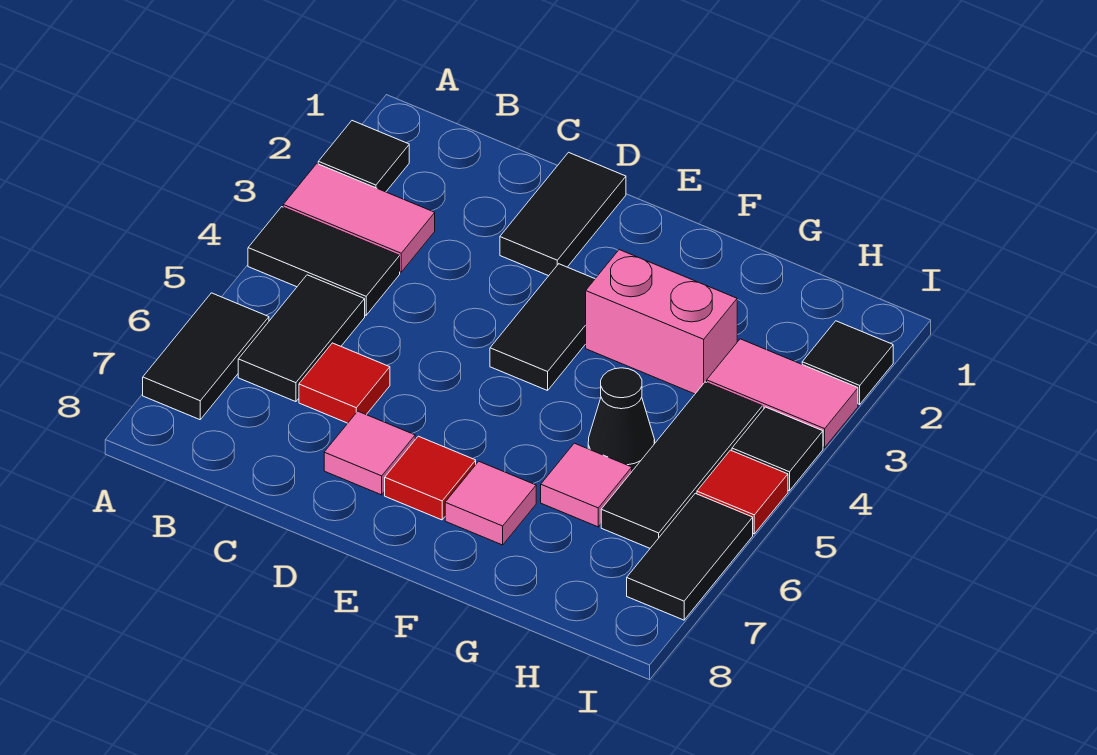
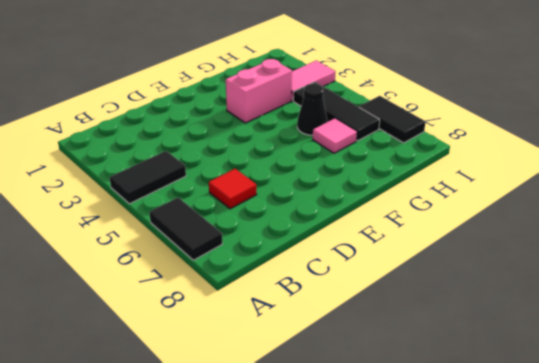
none -> black 1x1 tile [318,121,409,192]
none -> pink 1x2 tile [283,164,435,272]
none -> black 1x2 tile [238,275,365,402]

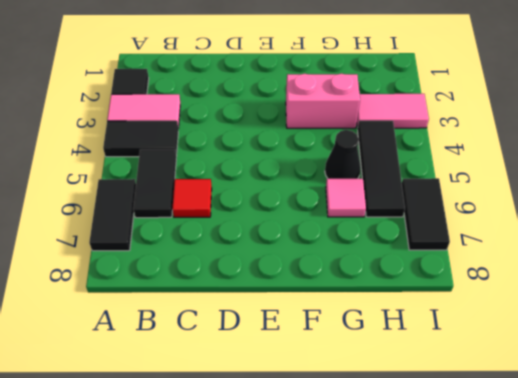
none -> black 1x2 tile [500,152,626,276]
none -> pink 1x1 tile [324,411,415,495]
none -> black 1x2 tile [490,264,595,391]

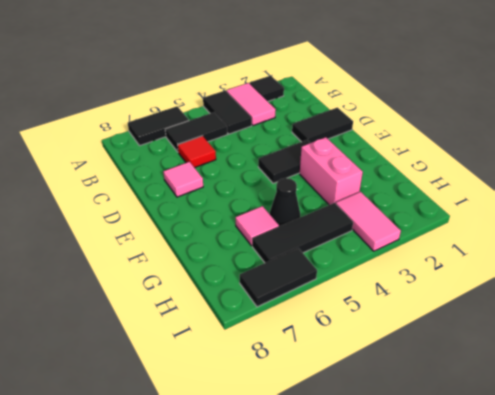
none -> red 1x1 tile [385,436,476,520]
none -> pink 1x1 tile [445,461,536,545]
none -> black 1x1 tile [802,321,893,404]

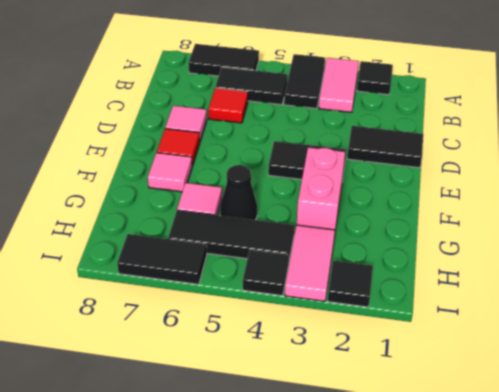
none -> red 1x1 tile [697,450,788,534]

